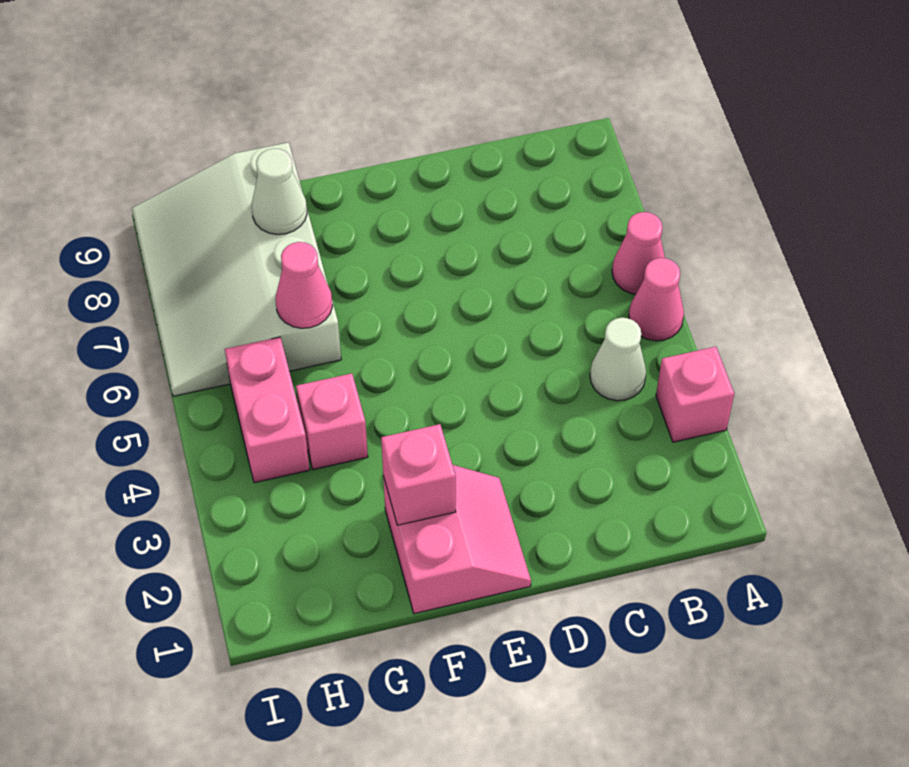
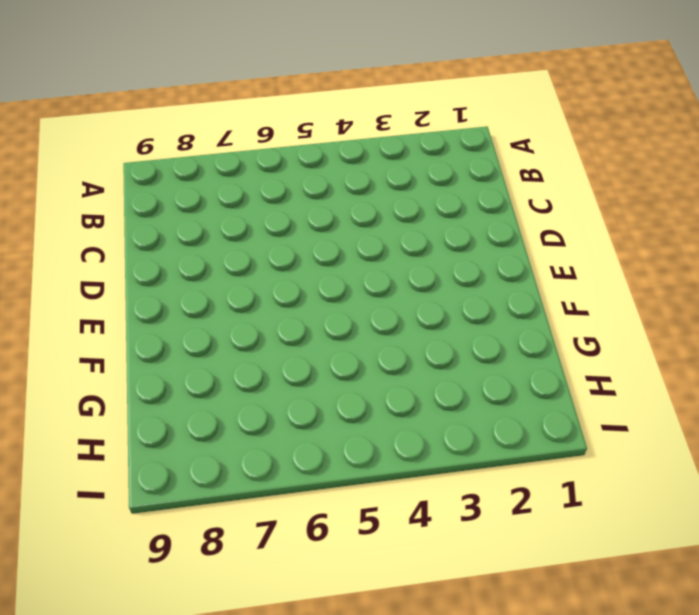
none -> pink 1x1 brick [656,347,734,442]
none -> pink 1x1 cone [629,258,684,341]

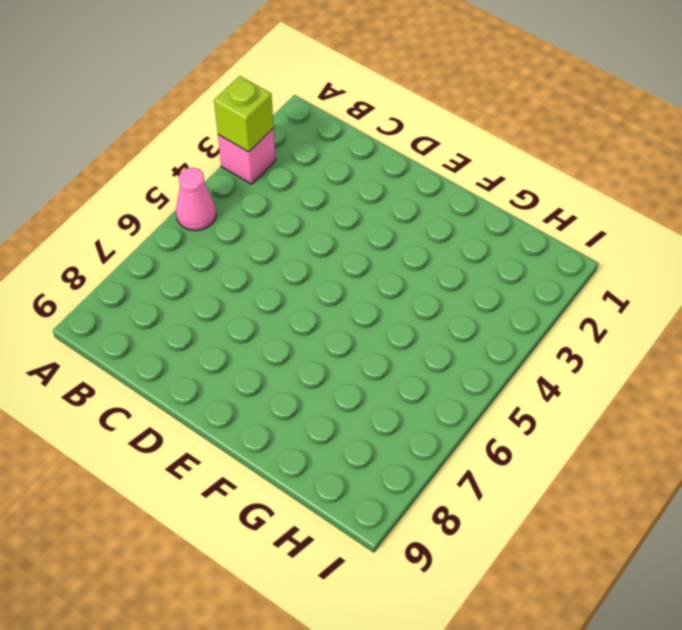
lime 1x1 brick [214,76,274,152] -> none
none -> pink 1x1 cone [612,212,665,294]
none -> white 1x1 cone [590,318,646,401]

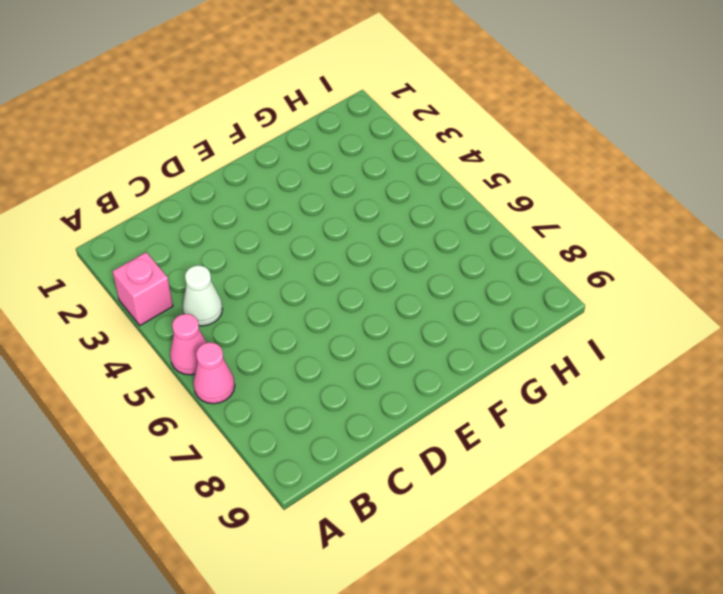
none -> pink 2x2 slope [383,465,531,614]
none -> pink 1x1 brick [296,374,368,470]

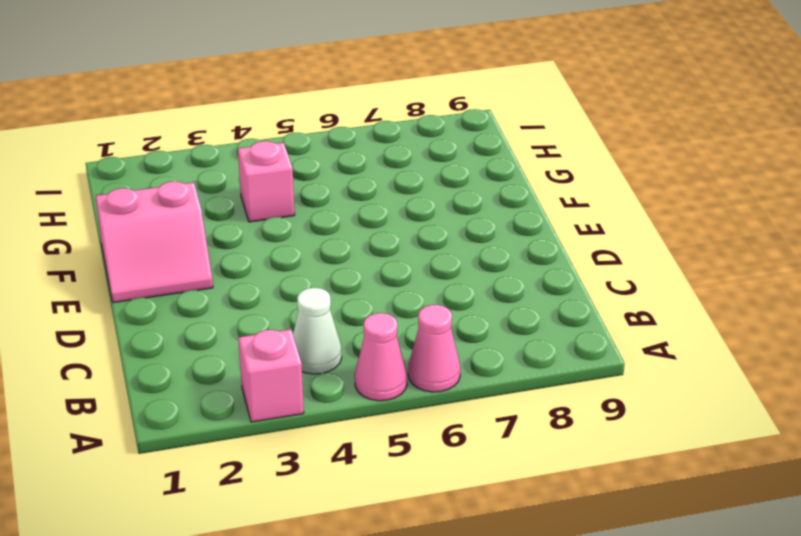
none -> white 3x4 slope [132,142,341,396]
none -> pink 1x2 brick [225,337,310,483]

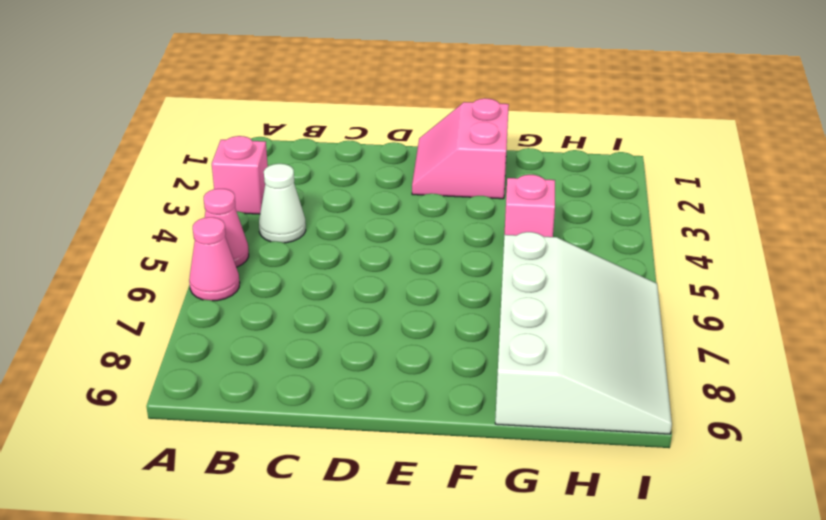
none -> pink 1x2 brick [225,337,310,483]
none -> pink 1x1 brick [381,424,456,525]

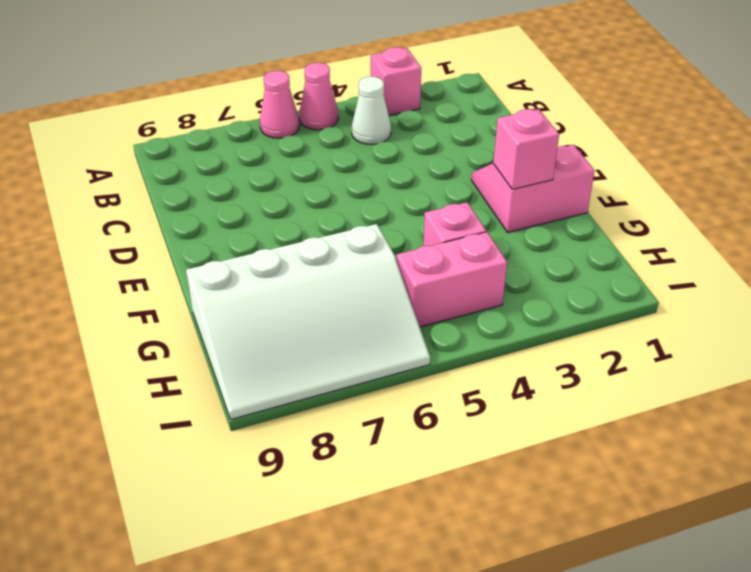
none -> pink 1x1 cone [276,242,332,328]
none -> white 1x1 cone [252,149,307,234]

